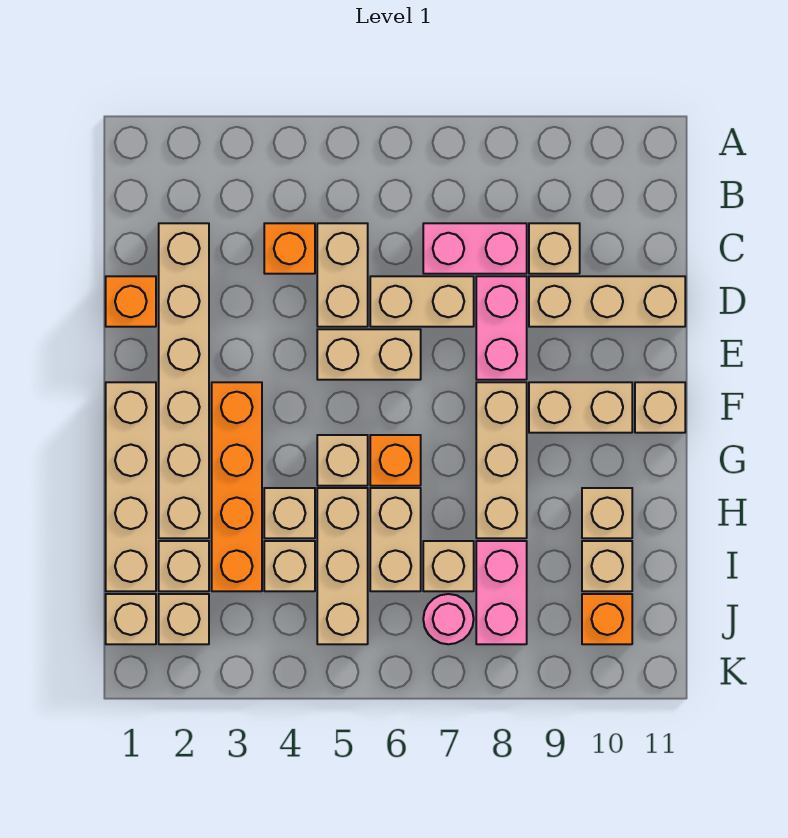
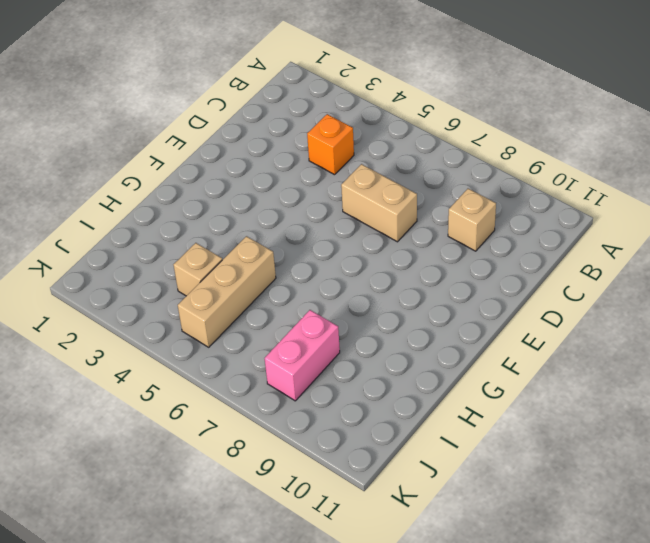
none -> tan 1x6 brick [159,223,209,538]
none -> tan 1x2 brick [317,223,368,327]
none -> pink 1x2 brick [423,223,527,274]
none -> orange 1x1 brick [106,276,156,327]

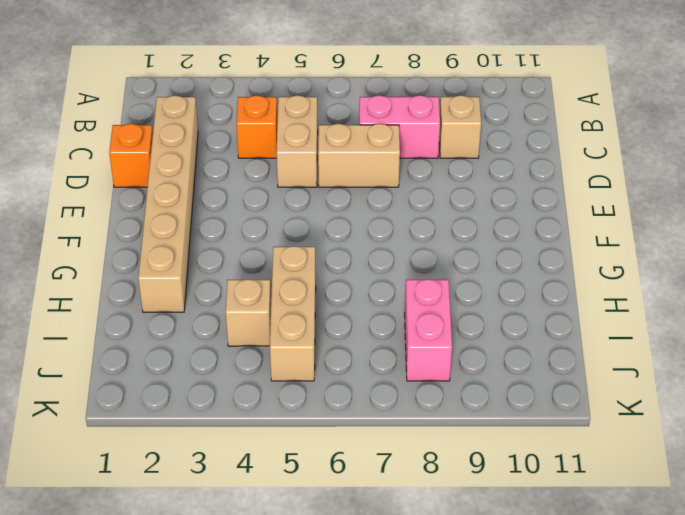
none -> pink 1x2 brick [476,276,527,380]
none -> tan 1x3 brick [529,276,685,327]
none -> tan 1x2 brick [317,329,421,380]
none -> tan 1x4 brick [106,382,156,591]

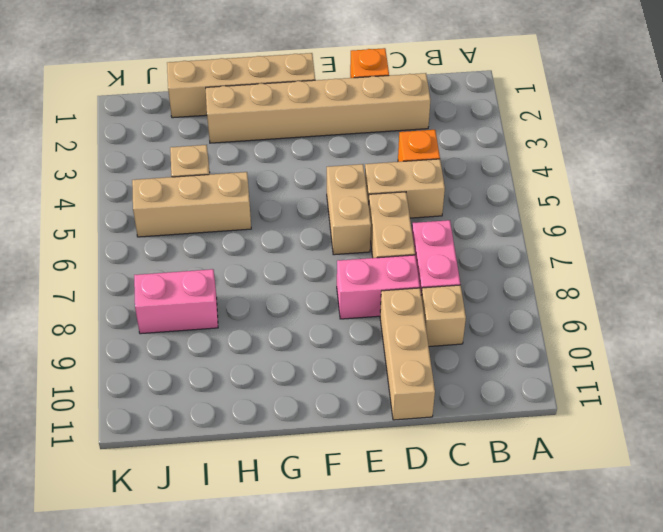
none -> orange 1x4 brick [212,382,262,591]
none -> tan 1x3 brick [476,382,527,538]
none -> tan 1x2 brick [529,382,632,433]
none -> tan 1x1 brick [635,382,685,433]

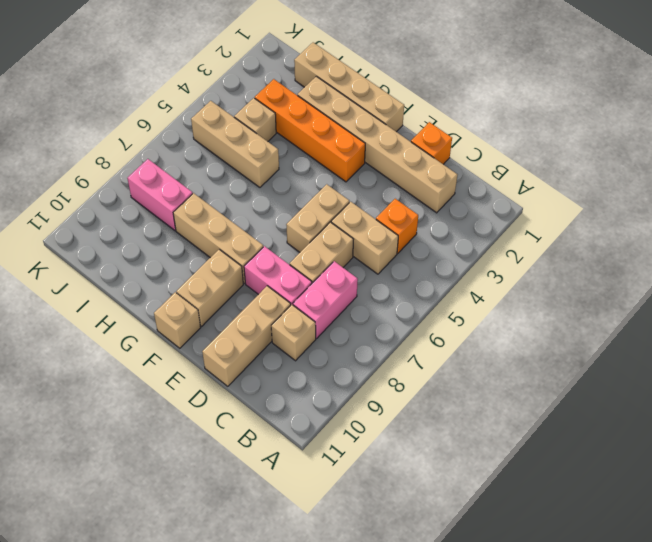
none -> tan 1x1 brick [317,435,368,486]
none -> orange 1x1 brick [370,435,421,486]
none -> tan 1x1 brick [264,488,315,538]
none -> tan 1x2 brick [370,488,421,591]

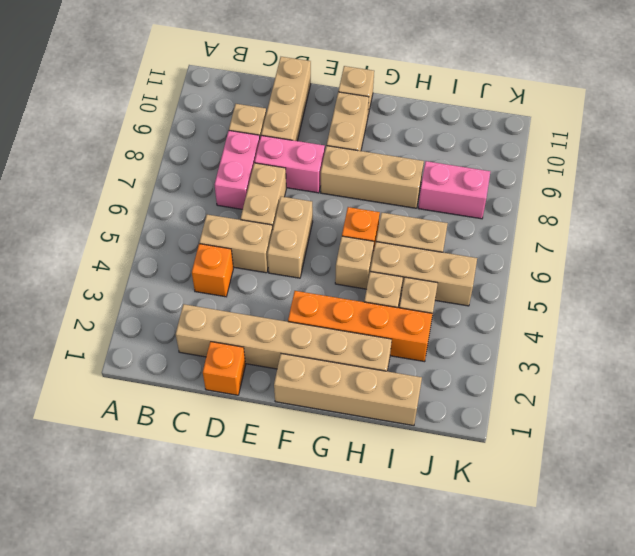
none -> tan 1x1 brick [582,488,632,538]
none -> tan 1x1 brick [159,541,209,591]
none -> tan 1x1 brick [423,541,474,591]
none -> tan 1x1 brick [582,541,632,591]

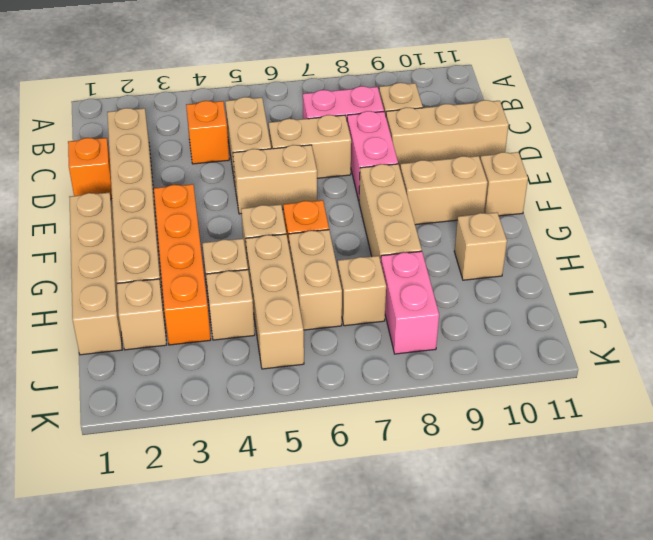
none -> tan 1x1 brick [582,541,632,591]
none -> tan 1x1 brick [106,594,156,644]
none -> tan 1x1 brick [159,594,209,644]
none -> pink 1x1 round brick [423,594,474,644]

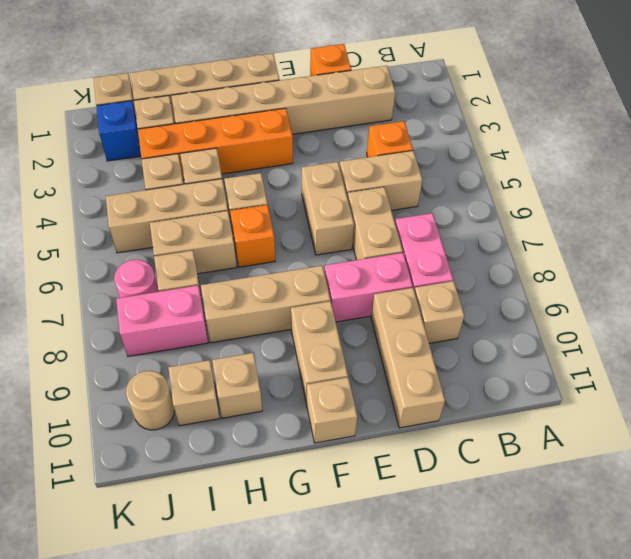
blue 1x1 brick [96,101,141,161] -> tan 1x1 brick [159,594,209,644]
tan 1x1 round brick [126,371,175,430] -> orange 1x1 brick [582,594,632,644]

